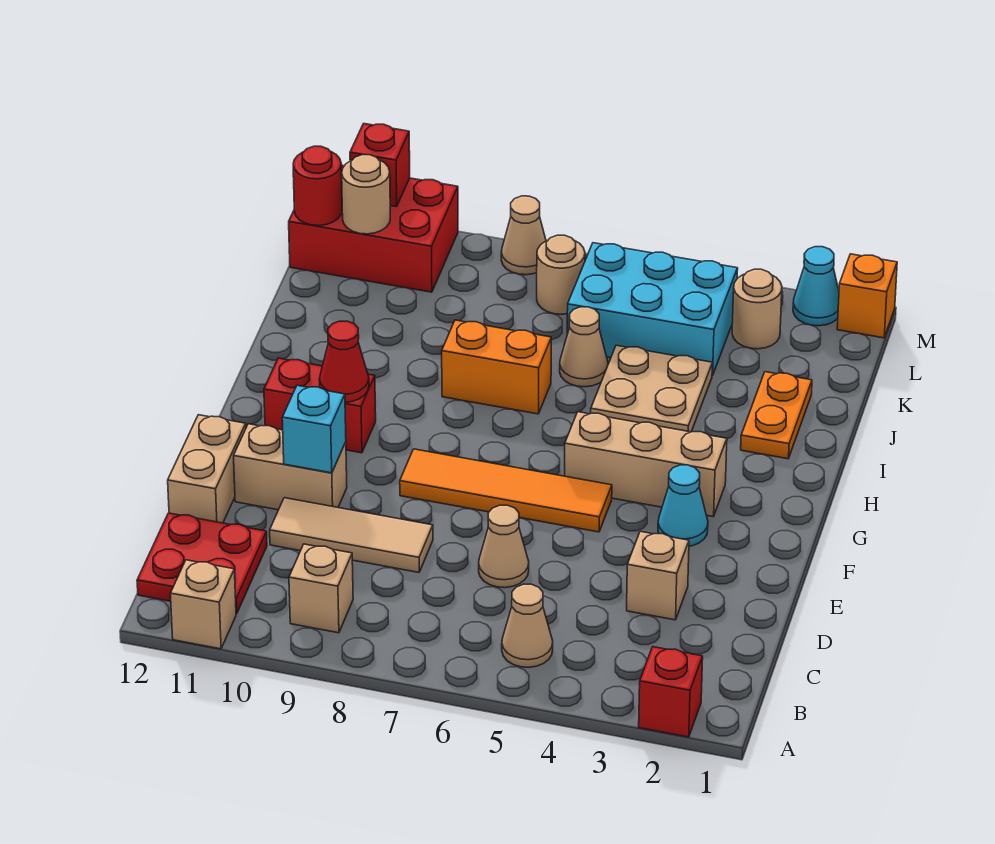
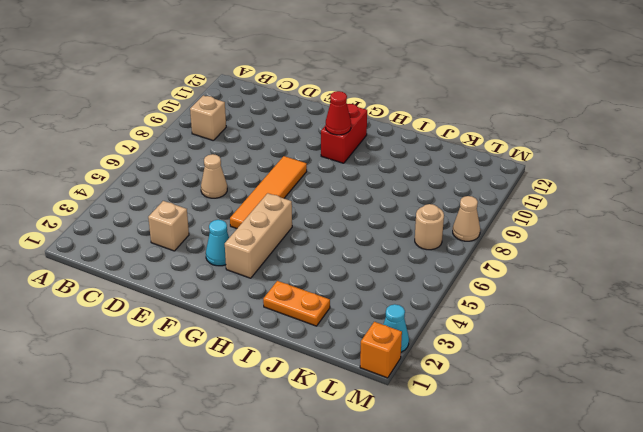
none -> red 1x1 brick [639,647,703,737]
none -> tan 1x1 brick [170,560,236,649]
none -> tan 1x1 cone [502,584,553,667]
none -> red 2x2 plate [137,513,267,614]

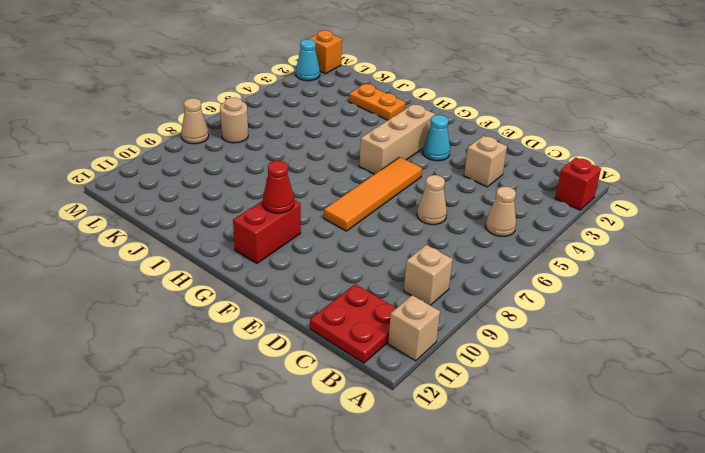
none -> tan 1x3 tile [270,498,433,572]
none -> tan 1x2 brick [168,415,246,523]
none -> tan 1x2 brick [234,424,347,510]
none -> tan 2x2 plate [591,345,712,432]

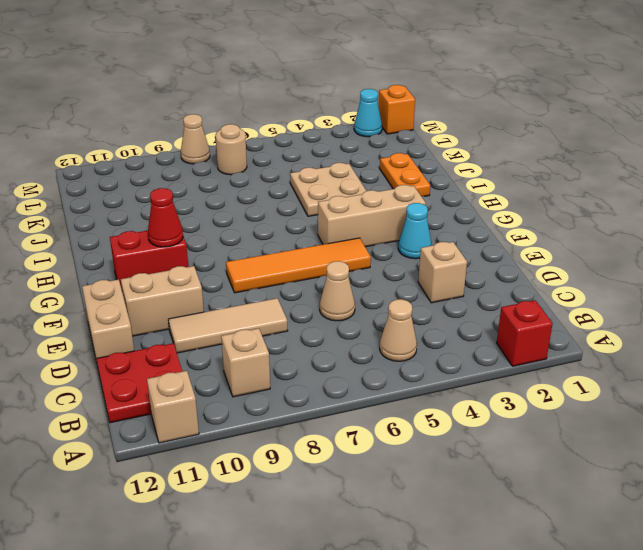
none -> orange 1x2 brick [442,320,551,414]
none -> tan 1x1 cone [560,307,608,387]
none -> cyan 2x3 brick [567,243,738,376]
none -> tan 1x1 round brick [732,269,782,349]

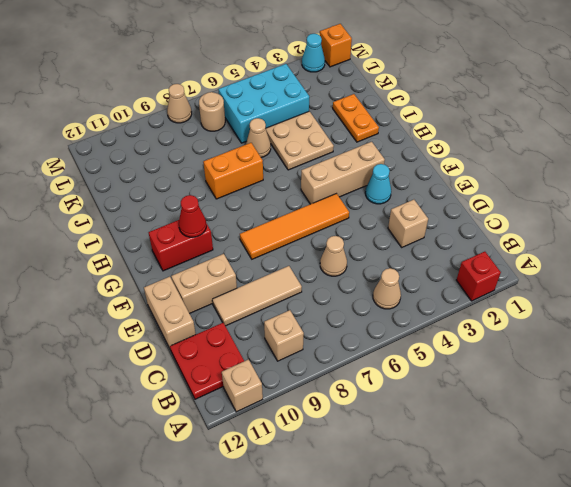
none -> tan 1x1 round brick [732,269,782,349]
none -> red 2x3 brick [289,165,458,292]
none -> cyan 1x1 brick [282,386,346,473]
none -> tan 1x1 round brick [342,155,390,234]

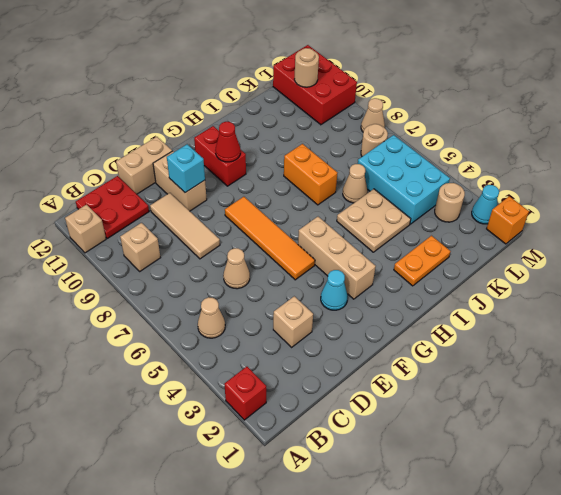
none -> red 1x1 round brick [293,146,342,226]
none -> red 1x1 brick [350,124,410,207]

